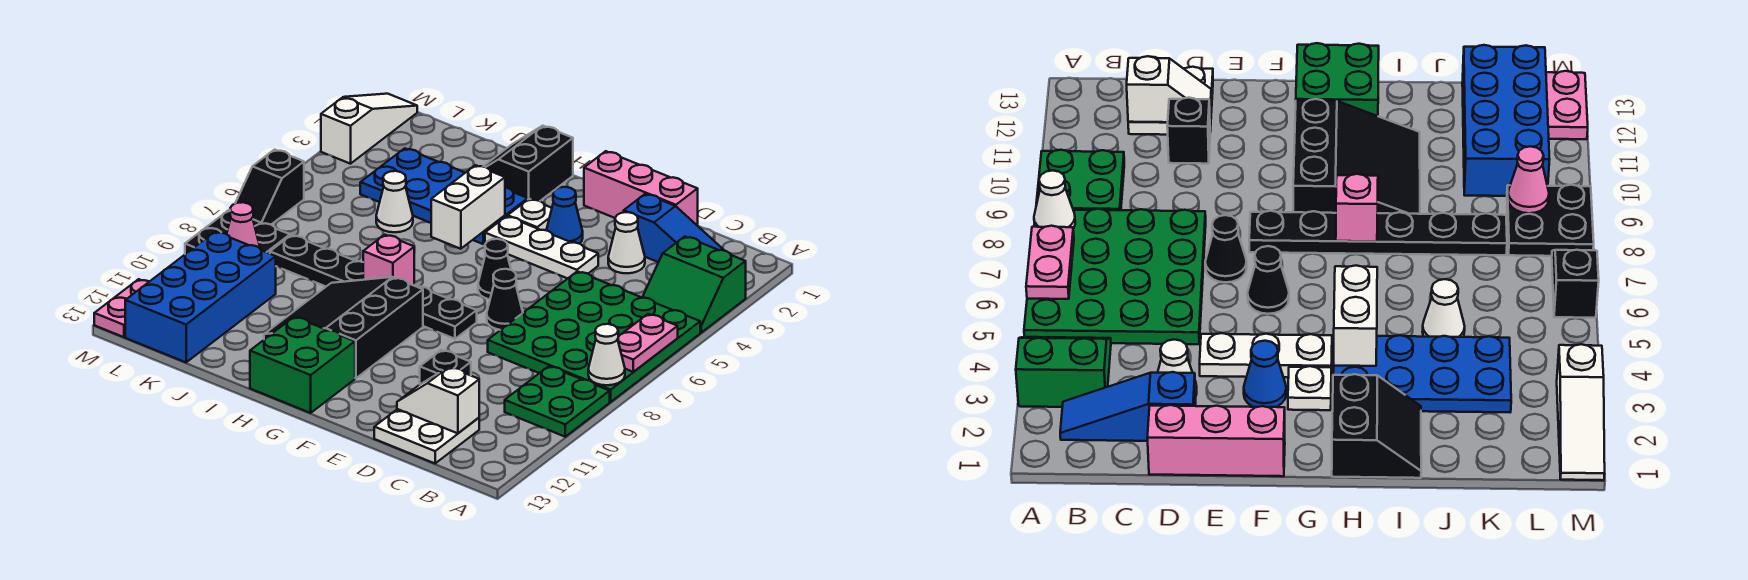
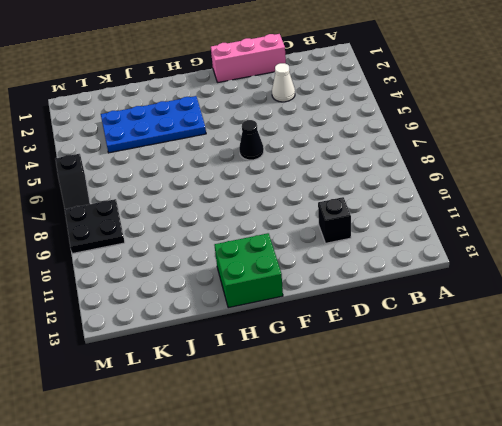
none -> green 2x2 slope [642,237,746,332]
none -> green 4x4 plate [488,271,700,402]
none -> green 2x2 plate [505,366,610,437]
none -> blue 1x3 slope [624,194,725,262]

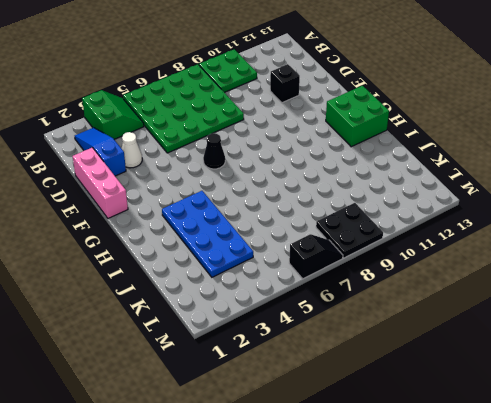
none -> white 2x2 plate [374,409,479,463]
none -> white 1x3 plate [485,216,598,279]
none -> black 1x1 cone [487,269,523,330]
none -> blue 1x1 cone [546,187,583,244]

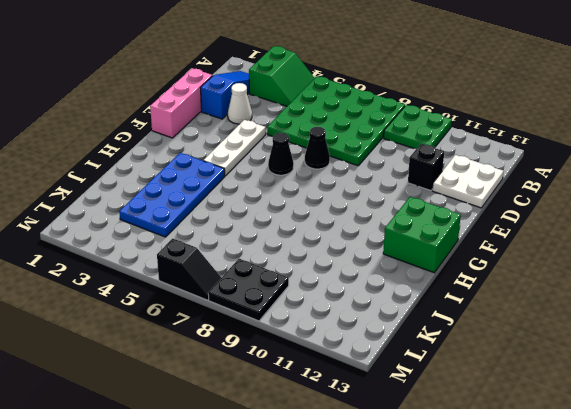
none -> blue 1x1 cone [546,187,583,244]
none -> black 1x6 plate [270,235,477,339]
none -> white 1x1 plate [508,199,552,230]
none -> black 3x3 slope [264,277,423,378]

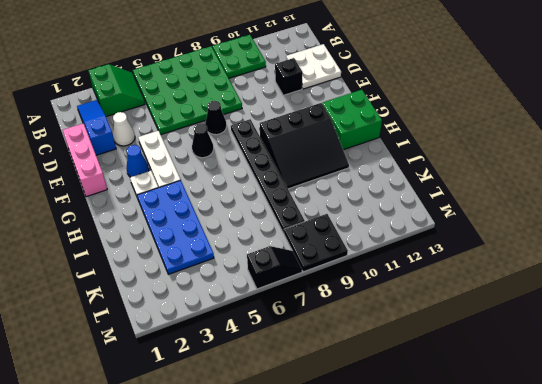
none -> black 2x2 slope [483,126,573,201]
none -> white 1x1 cone [376,171,413,232]
none -> blue 2x4 brick [125,232,276,362]
none -> white 1x3 slope [321,94,417,164]

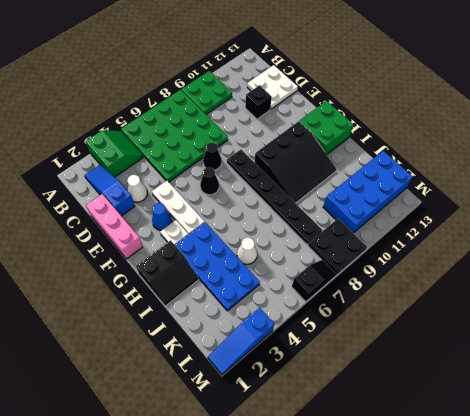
blue 1x3 slope [208,308,274,375] -> white 1x3 slope [321,94,417,164]
none -> pink 1x2 plate [94,279,150,337]
none -> pink 1x2 plate [618,314,678,372]
none -> white 1x1 cone [588,324,625,385]
none -> white 1x2 slope [397,367,479,433]

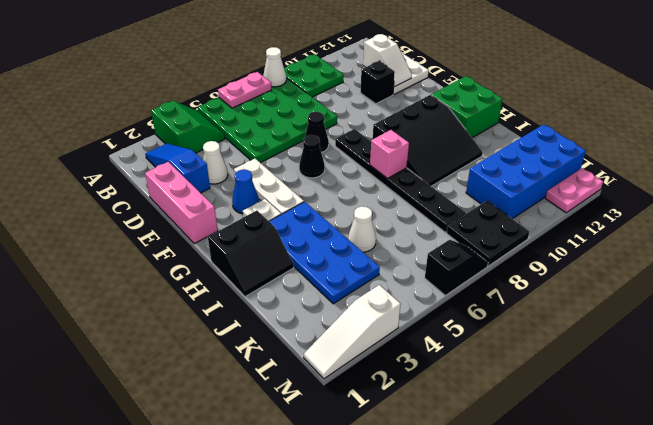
none -> white 1x2 brick [431,165,505,249]
none -> pink 1x1 cone [227,202,260,248]

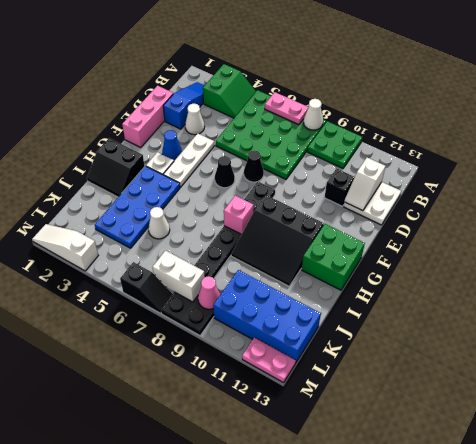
white 1x2 brick [153,251,205,302] -> white 1x2 brick moved to [431,165,505,249]

